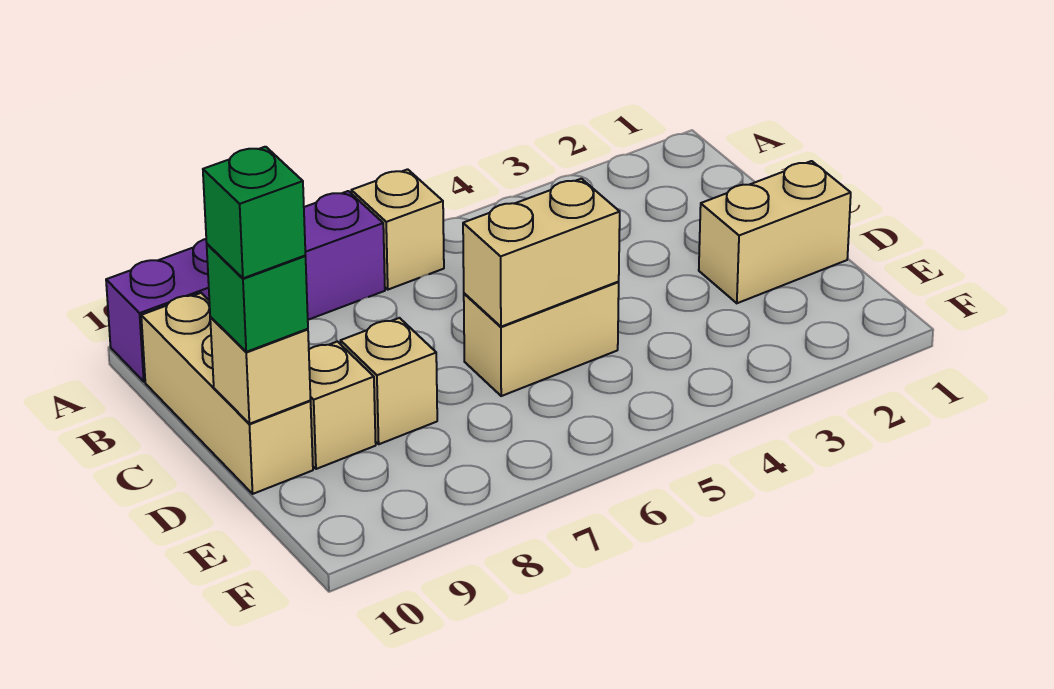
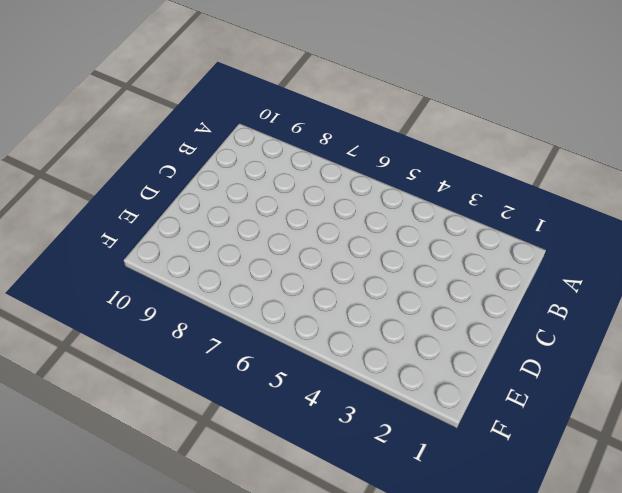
none -> tan 1x1 brick [351,169,444,290]
none -> purple 1x4 brick [106,191,385,382]

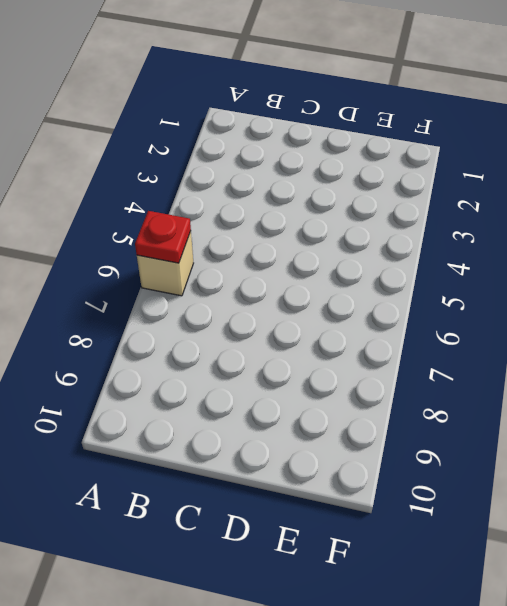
red 1x1 plate [135,211,191,263] -> none
none -> purple 1x4 brick [106,191,385,382]
none -> tan 1x3 brick [141,293,313,494]

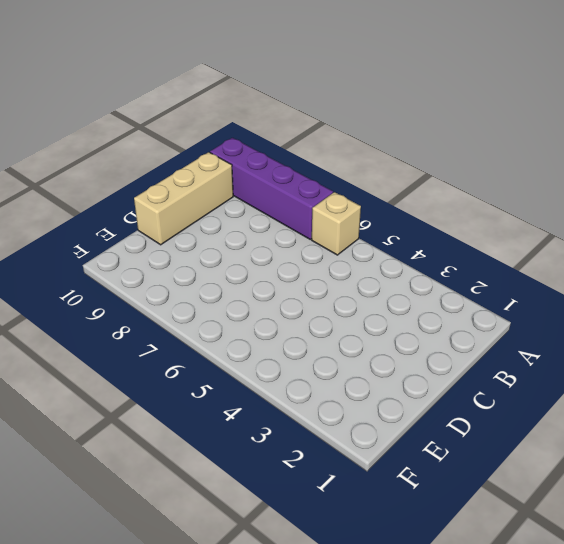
none -> tan 1x2 brick [699,161,851,303]
none -> tan 1x2 brick [464,282,619,396]

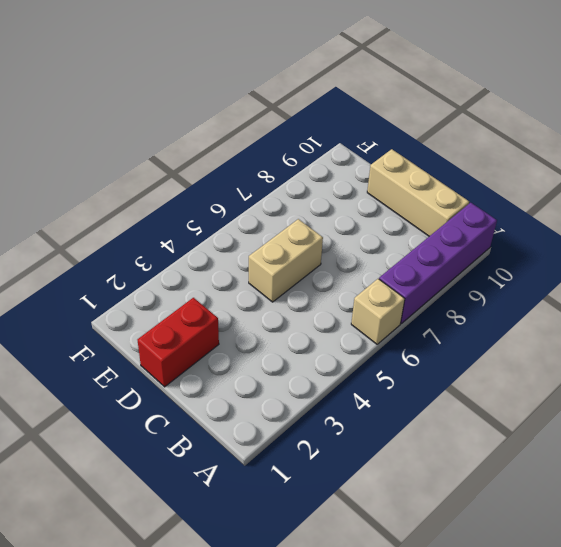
red 1x2 brick [138,298,219,387] -> tan 1x2 brick [699,161,851,303]
none -> tan 1x1 brick [341,318,437,444]
none -> tan 1x1 brick [309,342,376,469]

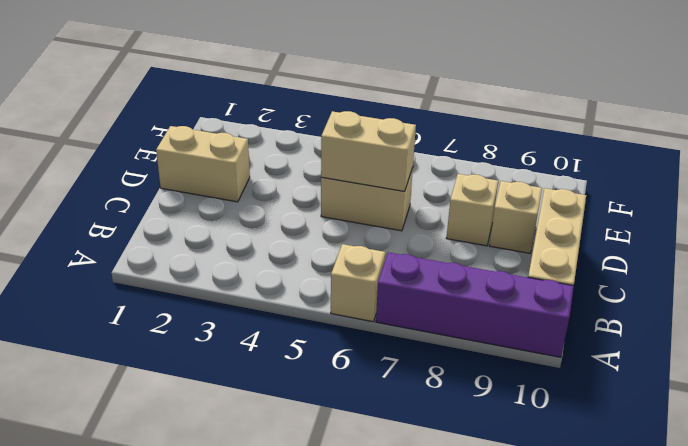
none -> tan 1x1 brick [210,317,311,424]
none -> green 1x1 brick [207,244,308,352]

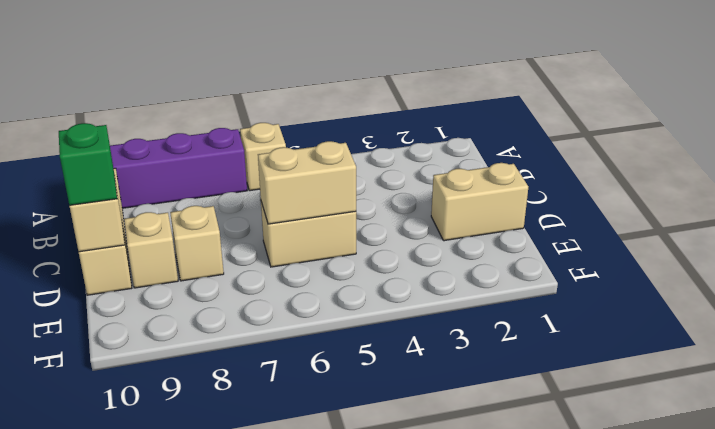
none -> green 1x1 brick [203,147,305,278]

